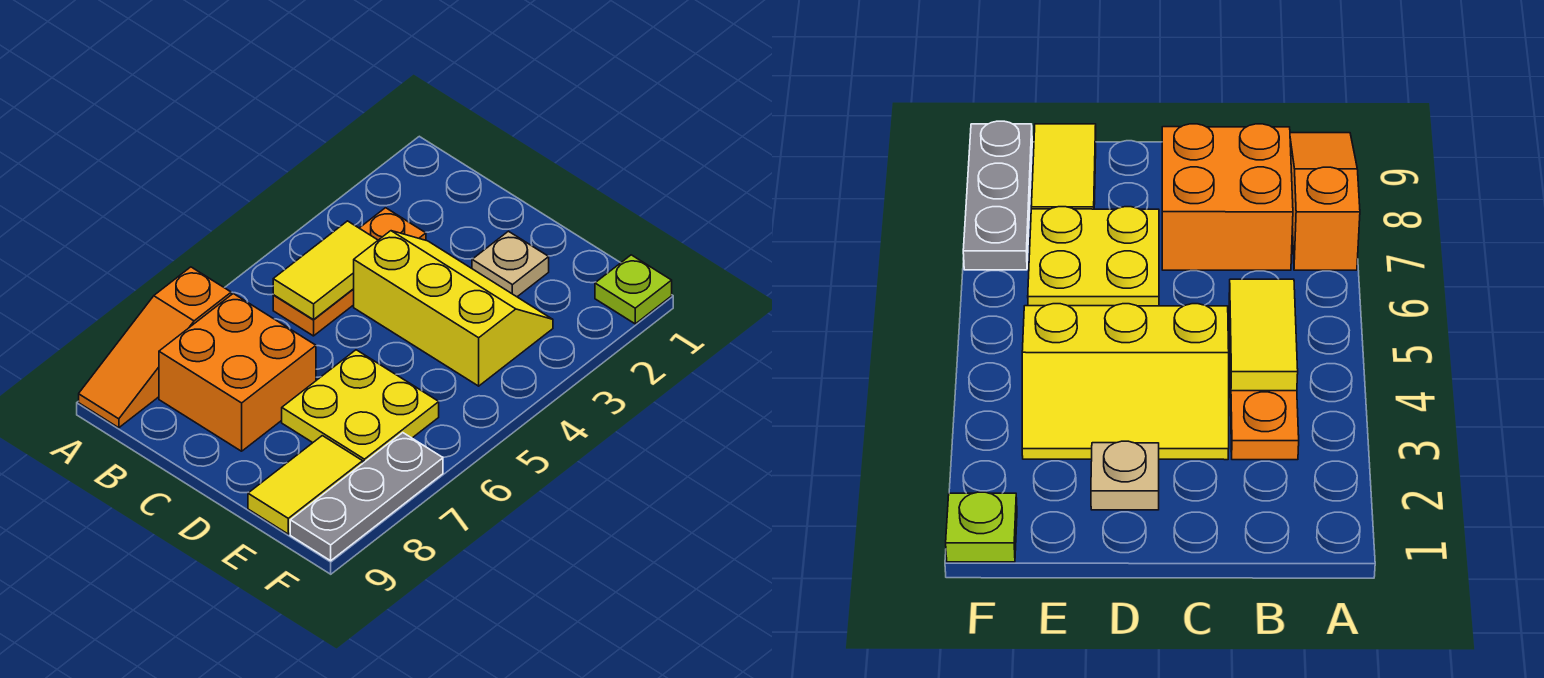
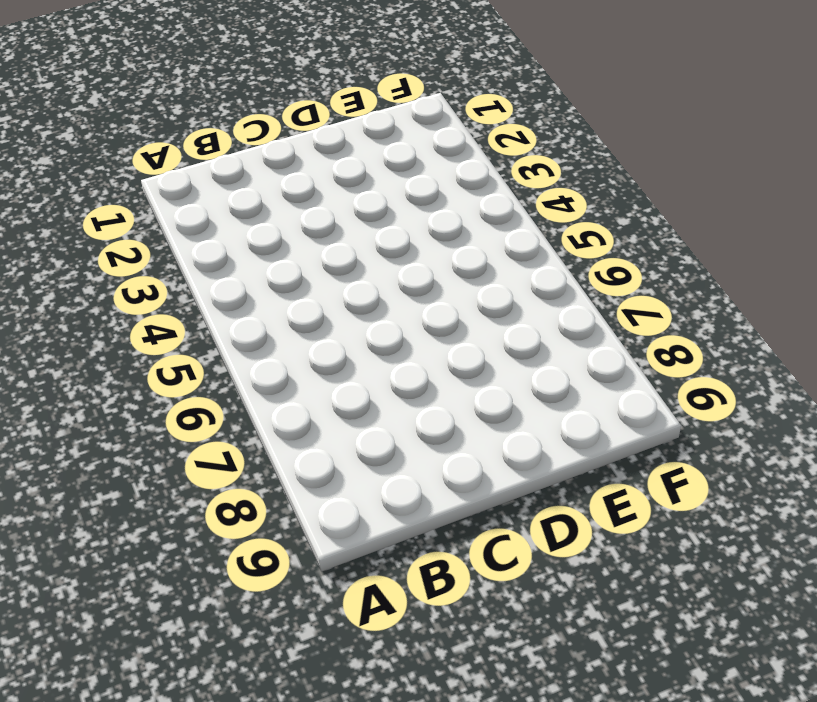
none -> orange 1x3 slope [79,267,231,428]
none -> orange 1x3 plate [273,208,426,336]

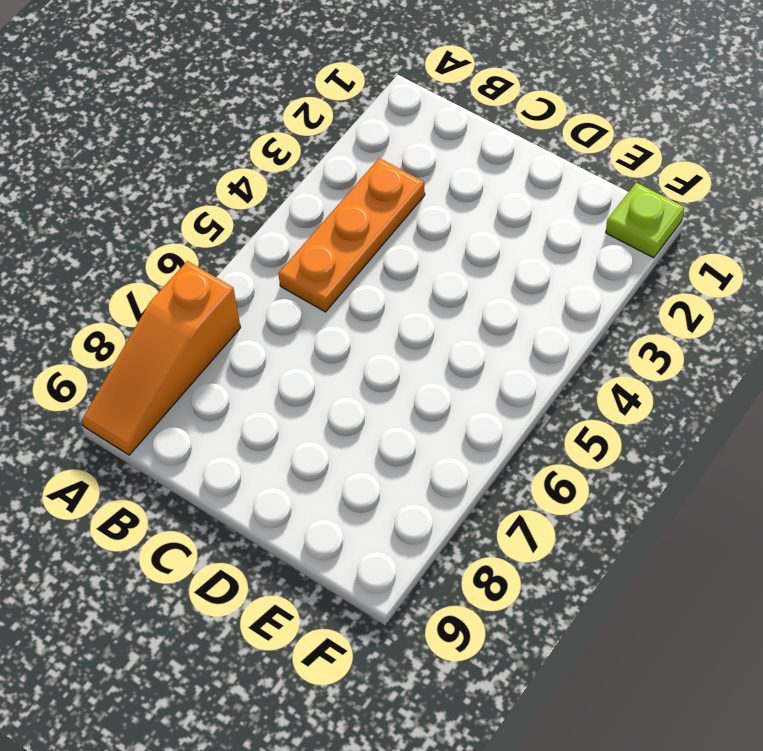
none -> orange 2x2 brick [159,294,316,451]
none -> yellow 2x3 slope [354,231,553,386]

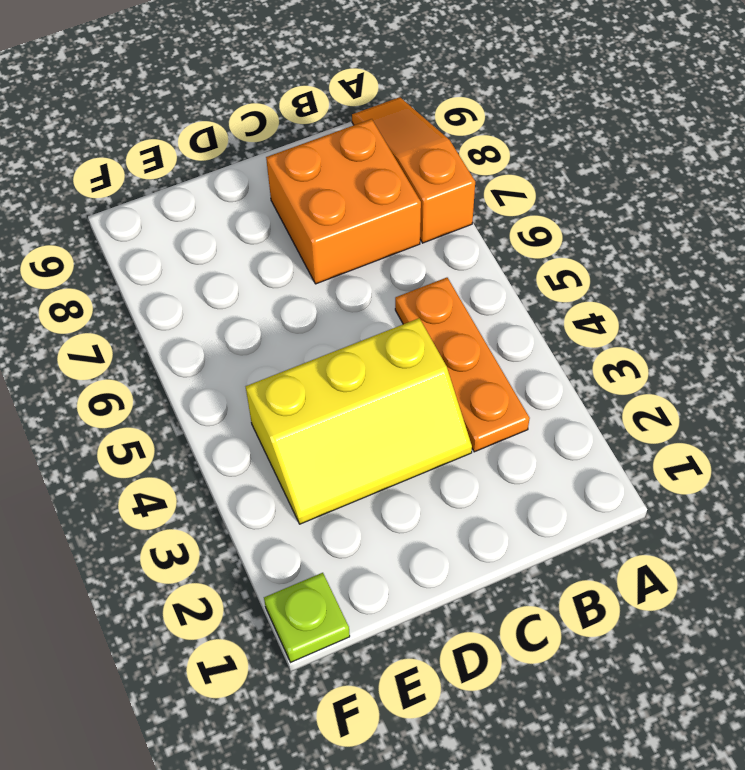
none -> tan 1x1 plate [472,231,549,297]
none -> yellow 2x2 plate [282,350,439,463]

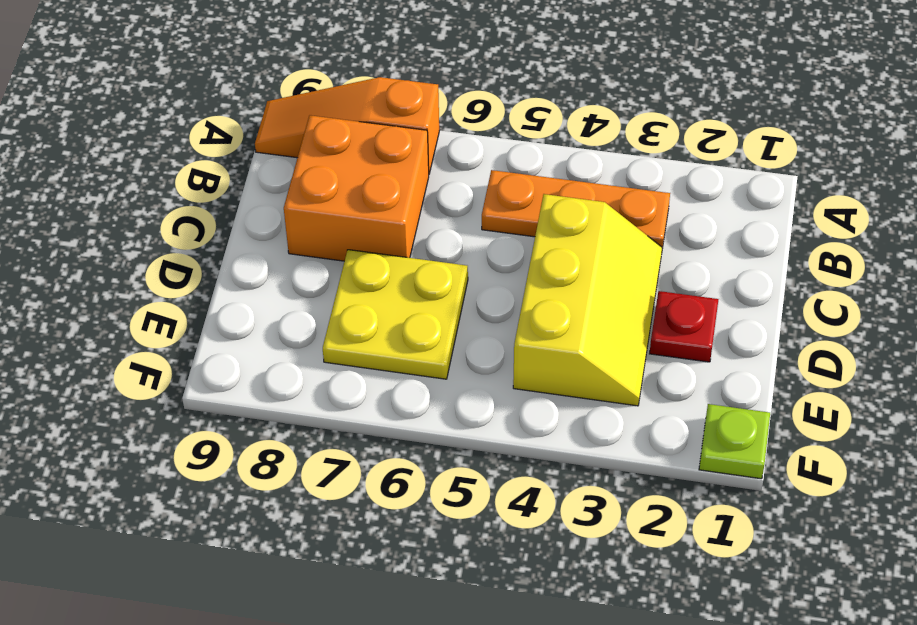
red 1x1 plate [650,291,719,362] -> tan 1x1 plate [472,231,549,297]
none -> yellow 1x2 tile [248,436,363,534]
none -> grey 1x3 plate [290,433,443,561]

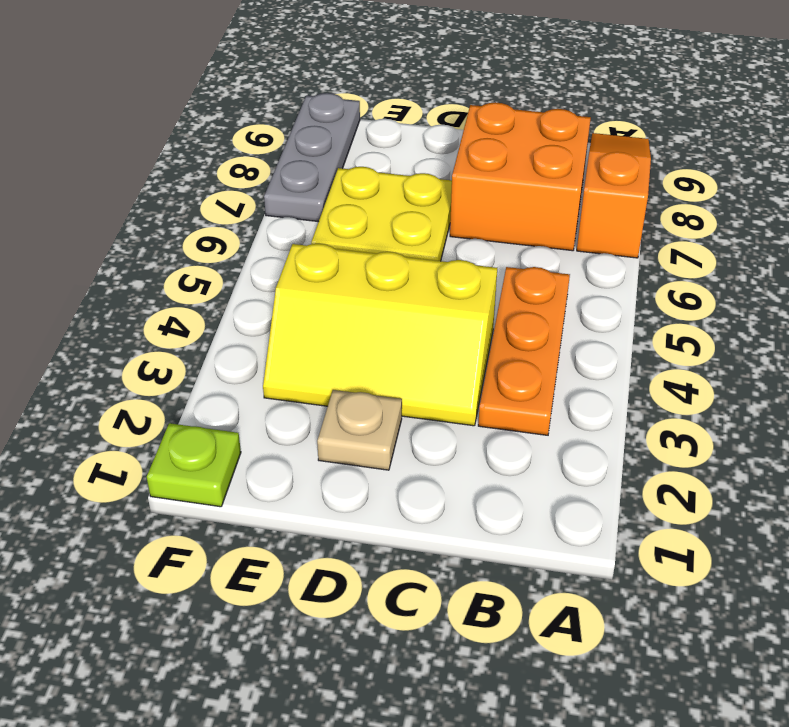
none -> yellow 1x2 tile [248,436,363,534]
none -> yellow 1x2 tile [273,221,378,320]

